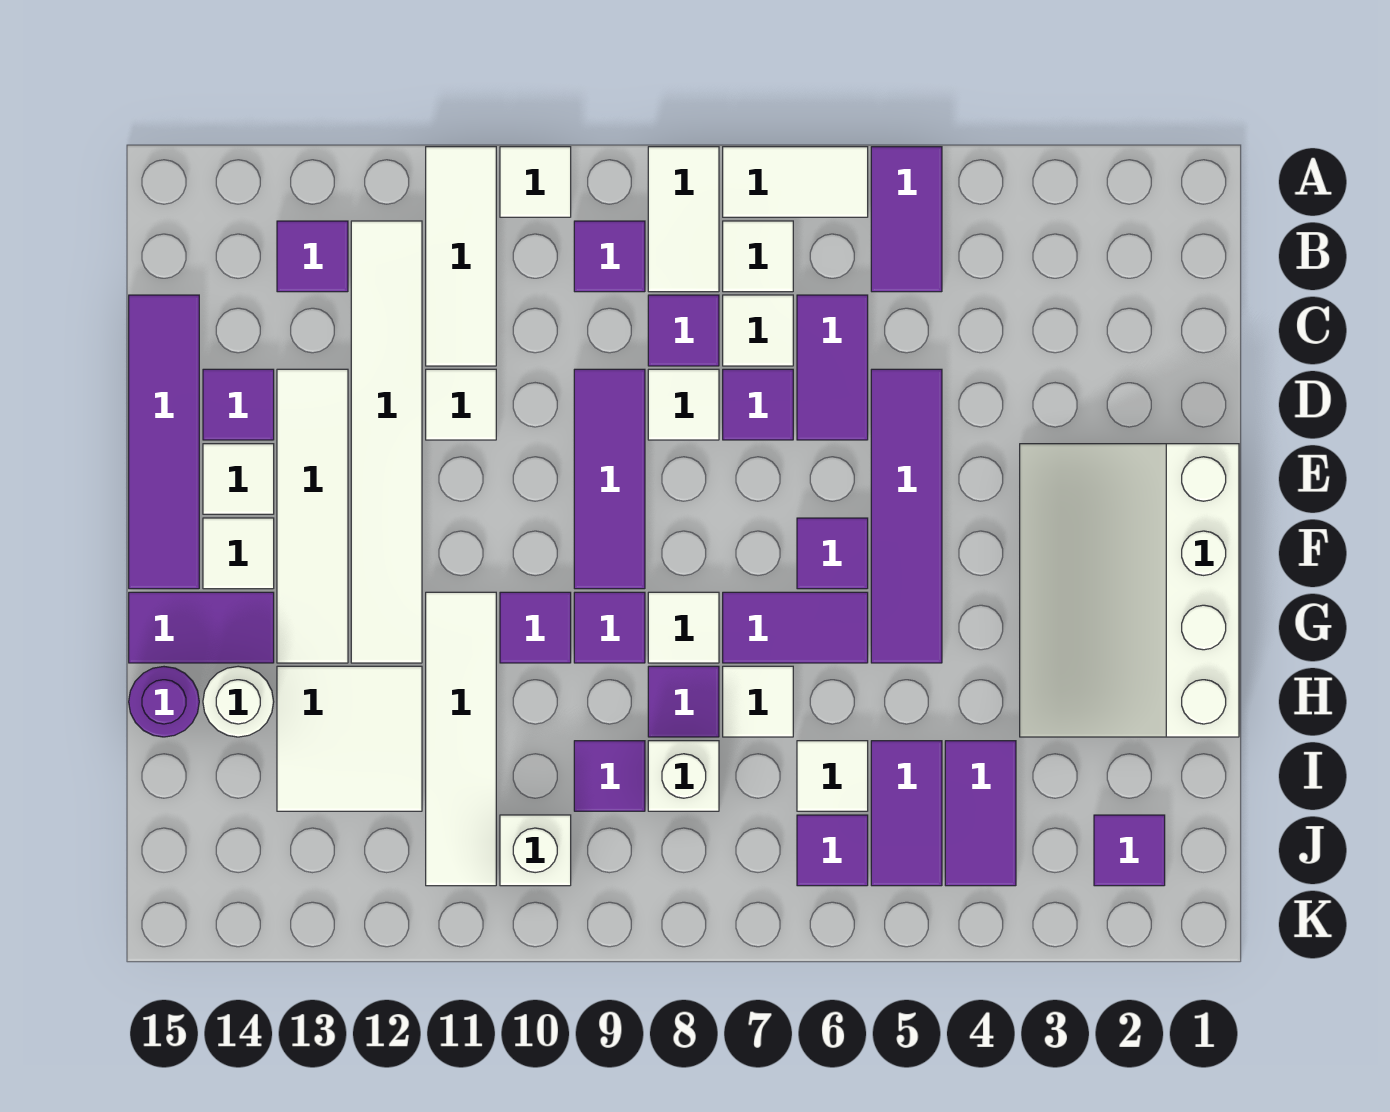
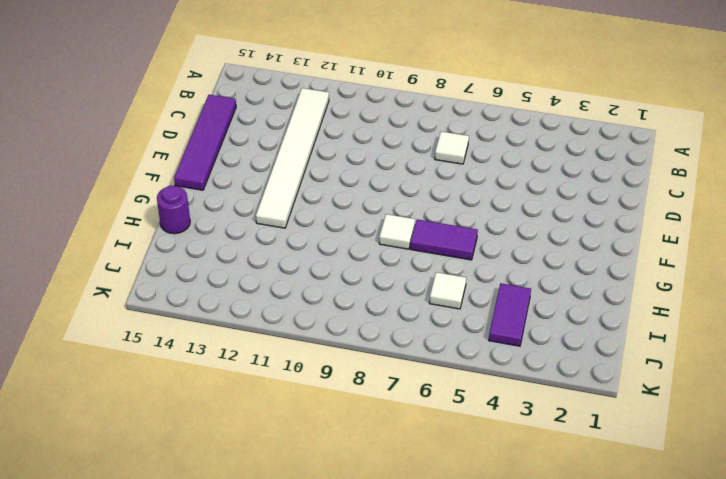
none -> purple 1x2 tile [871,147,942,292]
none -> white 1x2 tile [723,147,868,217]
none -> white 1x2 tile [648,147,719,292]
none -> white 1x1 tile [500,147,571,217]

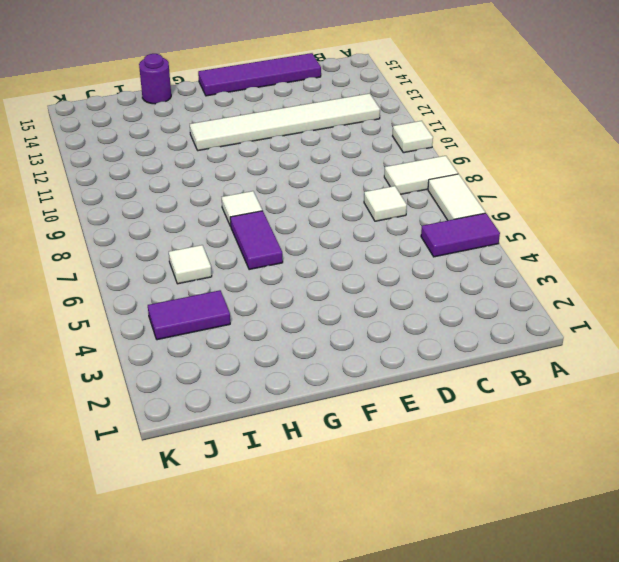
none -> white 1x3 tile [426,147,496,366]
none -> white 1x1 tile [723,221,793,292]
none -> purple 1x1 tile [574,221,645,292]
none -> purple 1x1 tile [277,221,348,292]

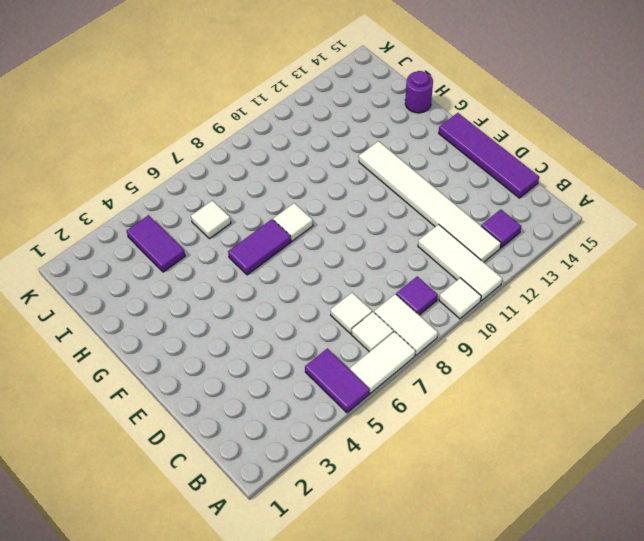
none -> purple 1x2 tile [797,295,868,440]
none -> purple 1x1 tile [648,295,719,366]
none -> purple 1x4 tile [871,369,942,663]
none -> purple 1x1 tile [723,369,793,440]

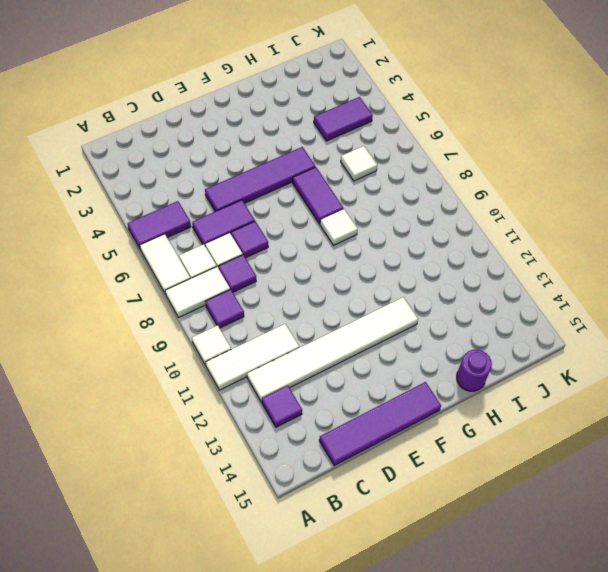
none -> white 1x1 tile [648,369,719,440]
none -> purple 1x3 tile [574,369,645,589]
none -> white 1x1 tile [426,369,496,440]
none -> white 1x4 tile [277,369,348,663]

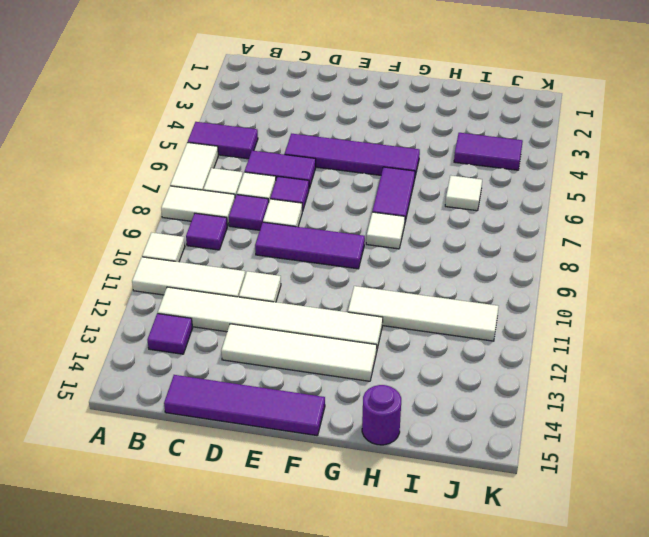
none -> purple 1x1 tile [203,369,274,440]
none -> white 3x4 slope [1020,444,1239,737]
none -> white 1x1 tile [203,444,274,514]
none -> purple 1x1 tile [797,518,868,589]

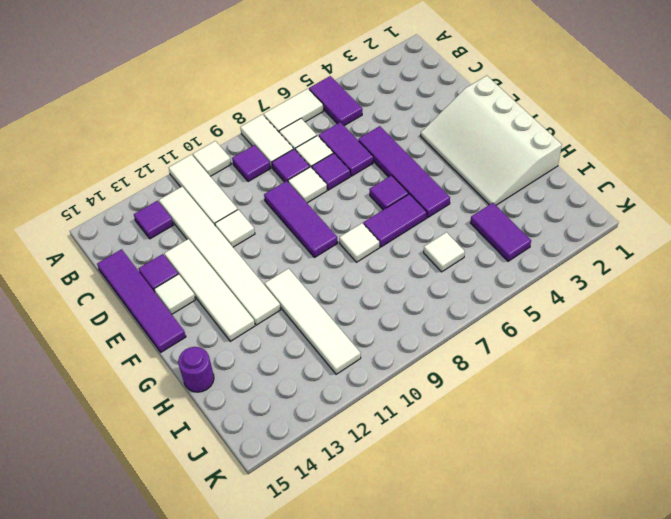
none -> white 1x1 tile [203,518,274,589]
none -> purple 1x1 tile [574,592,645,663]
none -> purple 1x1 tile [500,592,571,663]
none -> purple 1x2 tile [129,592,274,663]

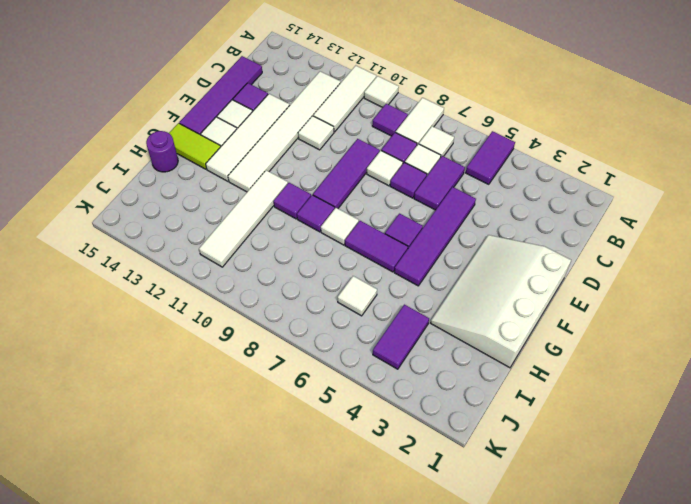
lime 1x2 tile [169,123,221,169] -> purple 1x2 tile [129,592,274,663]
none -> white 1x2 tile [723,147,868,217]
none -> purple 1x1 tile [277,221,348,292]
none -> white 1x1 tile [723,666,793,737]
none -> purple 1x1 tile [648,666,719,737]

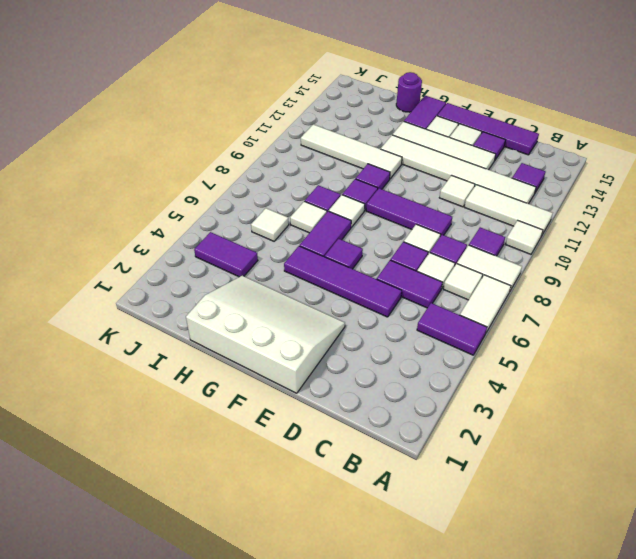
none -> white 2x2 tile [277,666,422,811]
none -> white 1x1 round brick [203,666,274,737]
none -> purple 1x2 tile [871,741,942,886]
none -> white 1x1 brick [648,741,719,811]

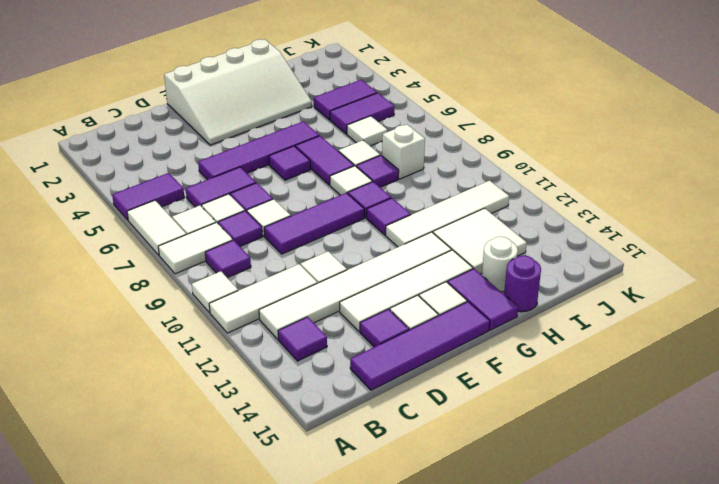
none -> purple 1x1 tile [574,741,645,811]
none -> purple 1x1 tile [1094,815,1165,886]
none -> purple 1x1 tile [797,815,868,886]
none -> white 1x1 brick [500,815,571,886]

